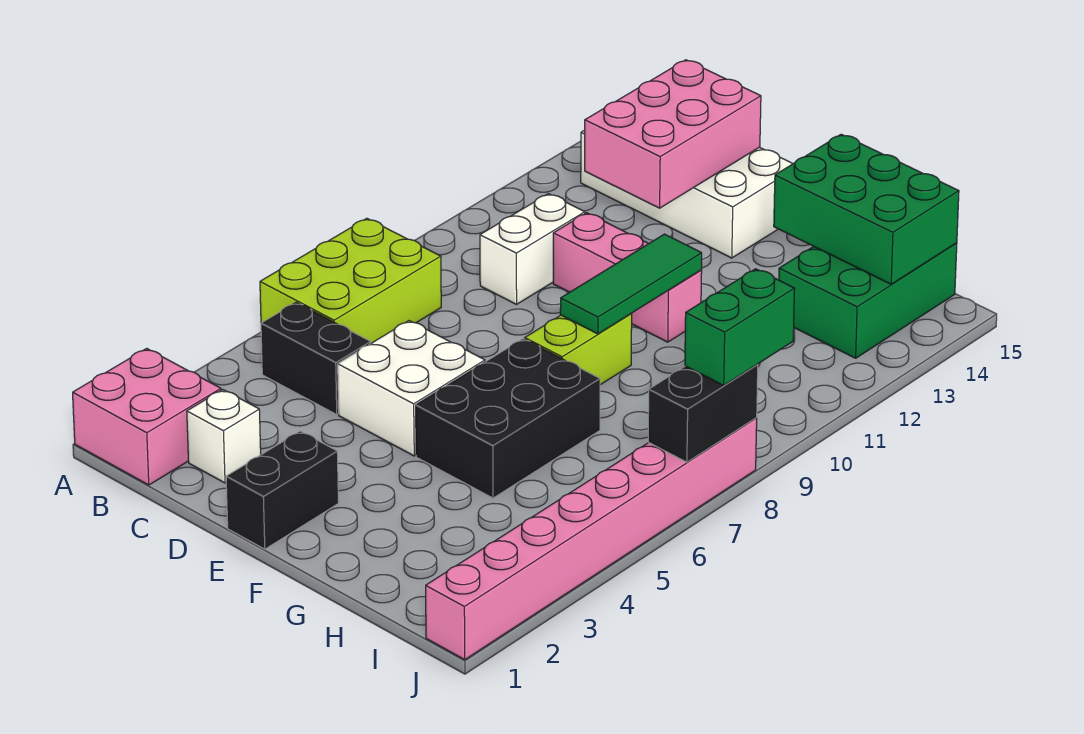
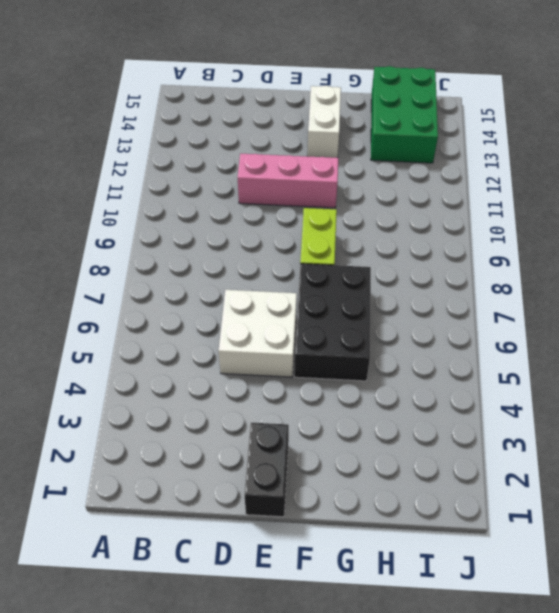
white 1x2 brick [307,86,341,158] -> white 1x2 brick moved to [480,194,585,304]
none -> pink 2x2 brick [73,348,221,485]
none -> lime 2x3 brick [260,218,441,343]
none -> black 1x2 brick [261,303,371,414]

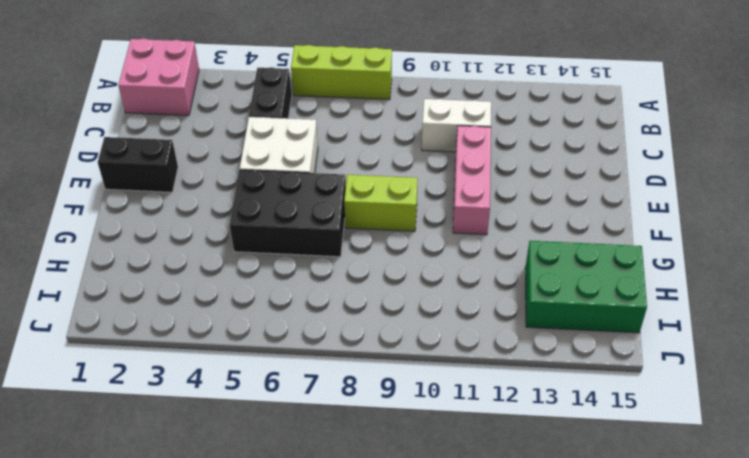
lime 1x3 brick [291,45,392,100] -> lime 2x3 brick [260,218,441,343]
none -> white 2x4 brick [581,130,793,258]
none -> white 1x1 brick [187,389,261,483]
none -> pink 1x8 brick [426,418,757,660]

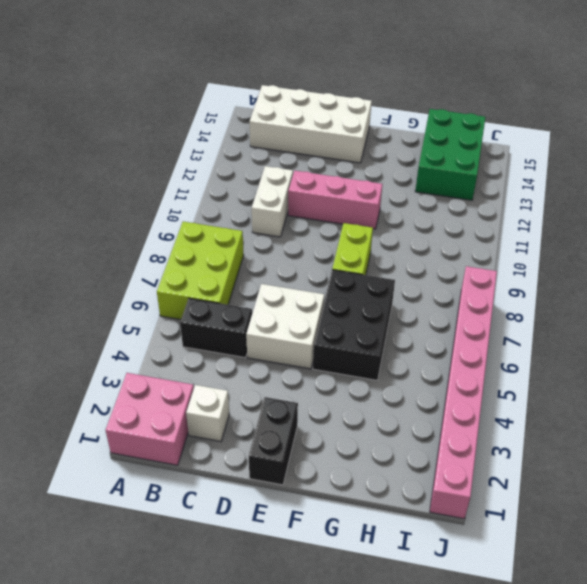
none -> pink 2x3 brick [585,60,761,208]
none -> green 1x3 tile [560,234,702,334]
none -> green 2x3 brick [774,134,959,284]

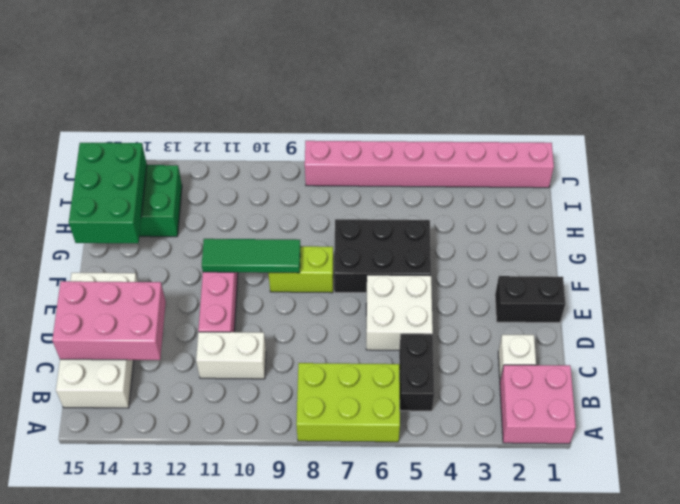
none -> black 1x2 brick [648,364,758,462]
none -> green 1x2 brick [685,269,795,385]

